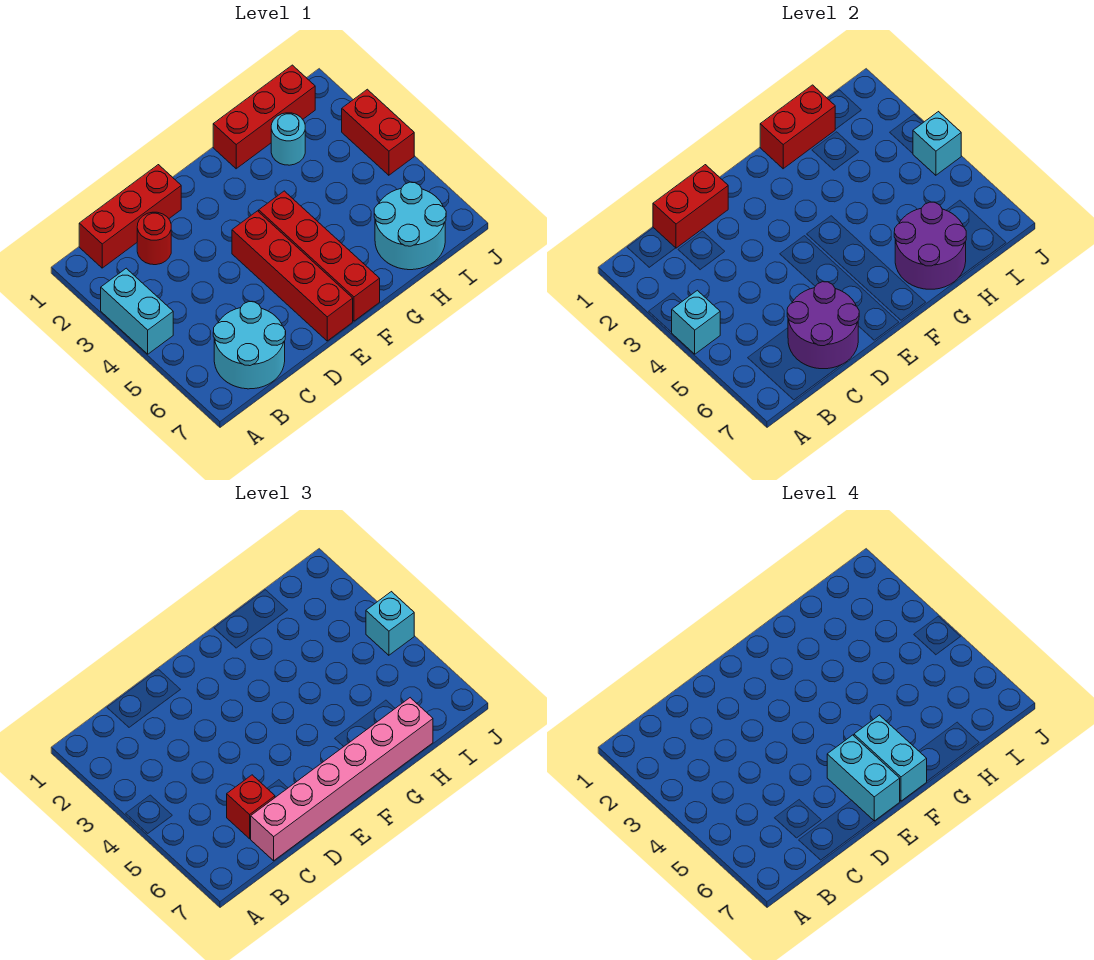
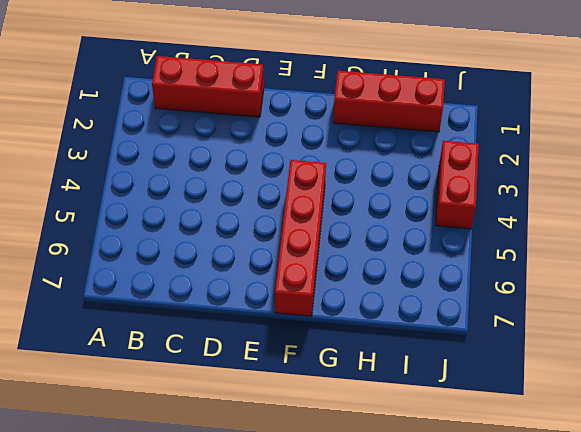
none -> cyan 1x2 brick [101,268,173,354]
none -> cyan 2x2 round brick [213,302,286,389]
none -> red 1x1 round brick [137,212,171,265]

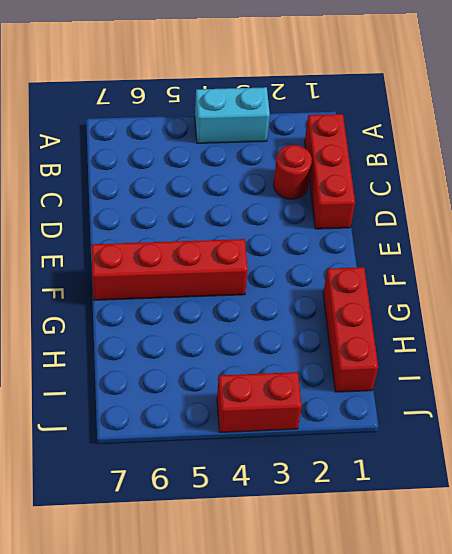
none -> cyan 2x2 round brick [213,302,286,389]
none -> red 1x4 brick [232,211,353,341]
none -> cyan 1x1 round brick [271,113,305,165]

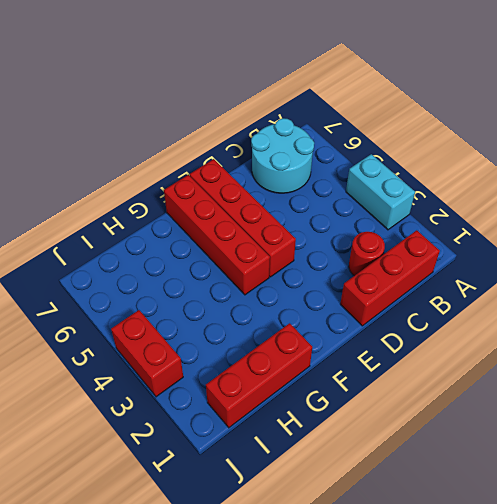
none -> cyan 1x1 round brick [271,113,305,165]
none -> cyan 2x2 round brick [374,182,446,270]
none -> cyan 1x1 brick [672,290,720,354]

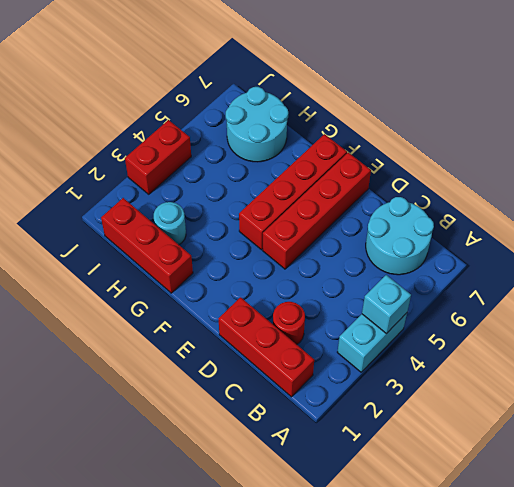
none -> red 1x2 brick [653,165,728,248]
none -> purple 2x2 round brick [787,282,859,369]
none -> red 1x2 brick [760,85,835,169]

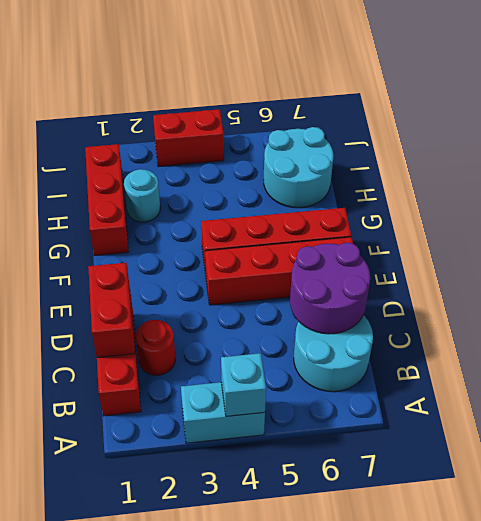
none -> red 1x2 brick [760,85,835,169]
none -> purple 2x2 round brick [894,202,966,289]
none -> cyan 1x1 brick [913,112,961,175]

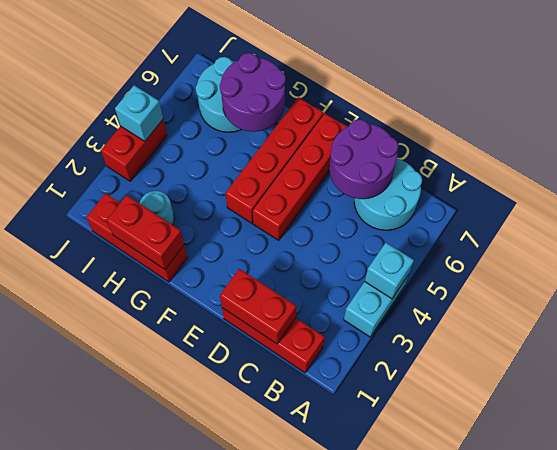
none -> red 1x1 round brick [137,212,171,265]
none -> red 1x1 brick [227,775,275,839]
none -> pink 1x6 brick [251,698,433,861]

